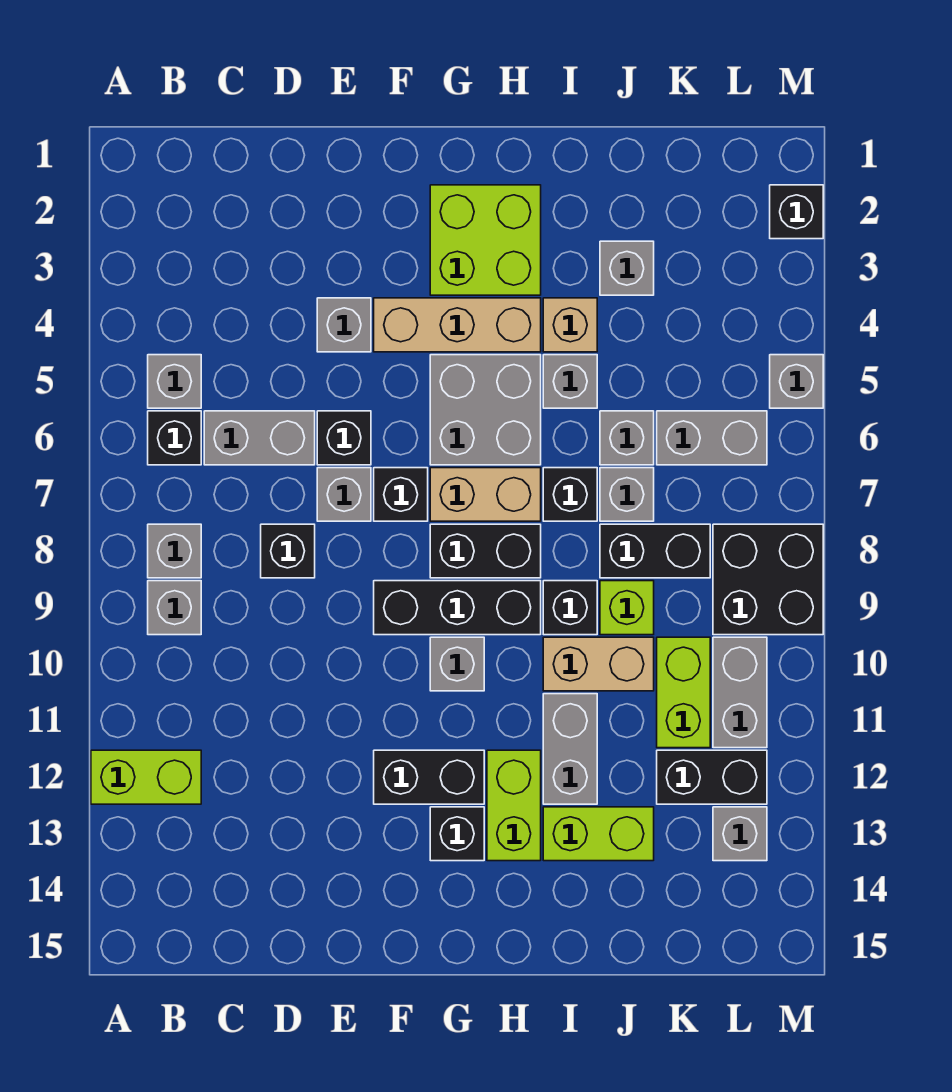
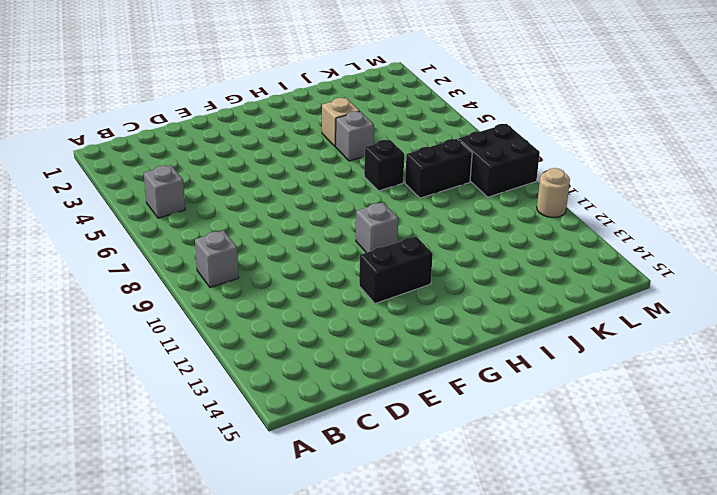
tan 1x1 round brick [537,168,570,217] -> none
none -> lime 1x2 brick [91,750,201,804]
none -> black 1x1 brick [148,411,201,465]
none -> grey 1x1 brick [148,524,201,578]
none -> grey 1x2 brick [204,411,315,465]

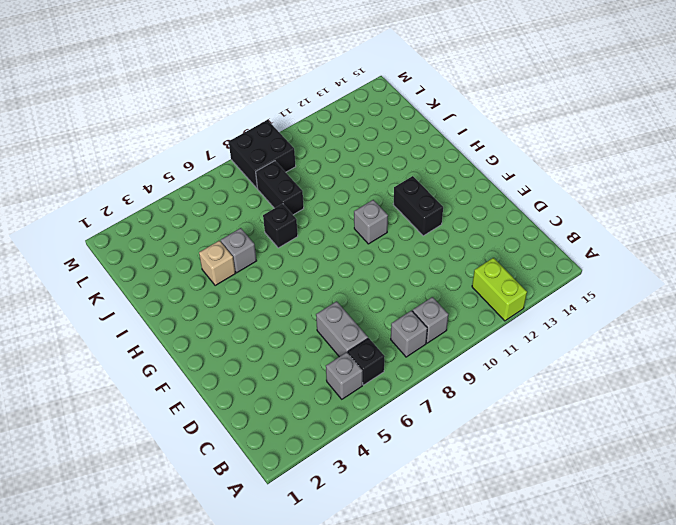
none -> black 1x1 brick [261,524,315,578]
none -> grey 1x1 brick [317,298,371,352]
none -> black 1x1 brick [317,411,371,465]
none -> grey 1x1 brick [317,468,371,521]

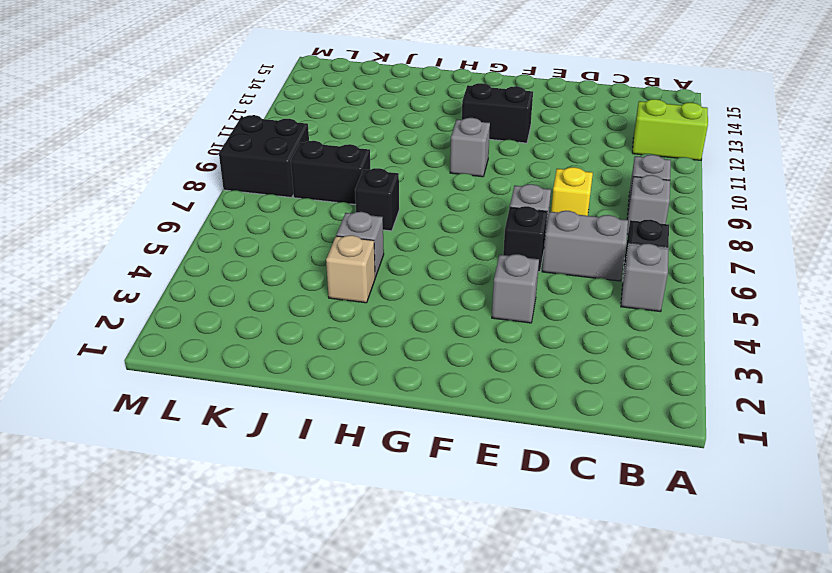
yellow 1x1 brick [551,167,593,216] -> black 1x1 brick [261,524,315,578]
none -> tan 1x3 brick [374,298,541,352]
none -> black 1x1 brick [374,468,428,521]
none -> black 1x3 brick [374,581,541,635]
none -> lime 2x2 brick [430,185,541,295]

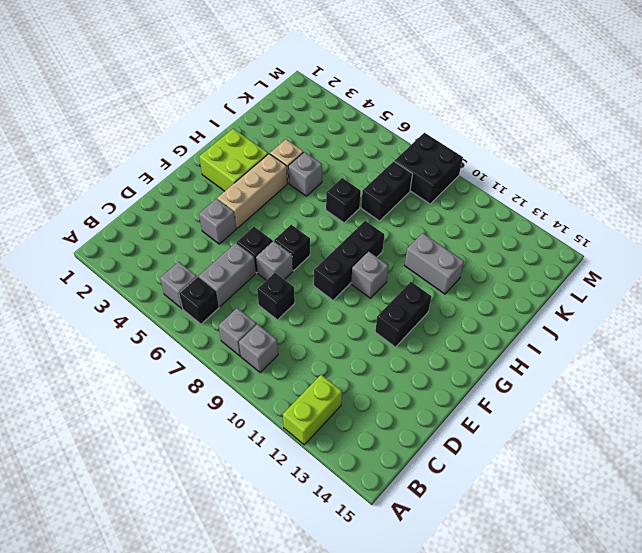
none -> grey 2x2 brick [430,355,541,465]
none -> tan 1x2 brick [430,468,541,521]
none -> black 1x2 brick [430,524,541,578]
none -> black 1x1 brick [430,807,484,861]

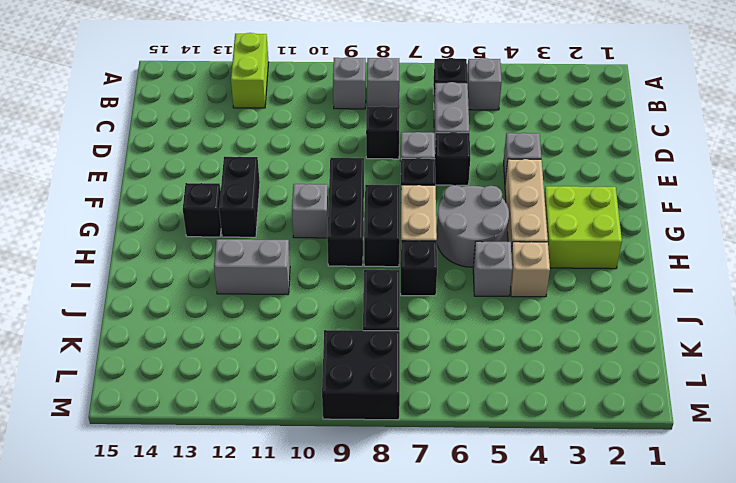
grey 2x2 round brick [437,185,509,267] -> grey 2x2 brick [430,355,541,465]
none -> lime 1x2 brick [487,750,541,861]
none -> black 1x1 brick [543,581,597,635]
none -> tan 1x2 brick [543,637,654,691]
none -> lime 1x2 brick [543,807,654,861]

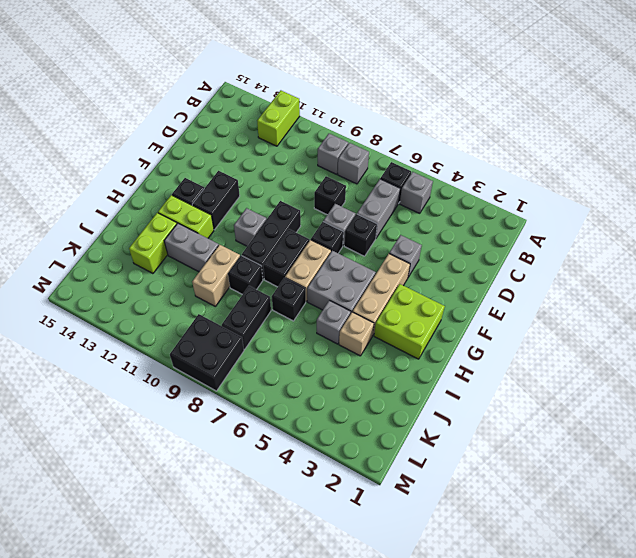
none -> grey 1x1 brick [600,241,654,295]
none -> grey 1x1 brick [600,411,654,465]
none -> grey 1x1 brick [600,468,654,521]
none -> lime 1x1 brick [600,581,654,635]

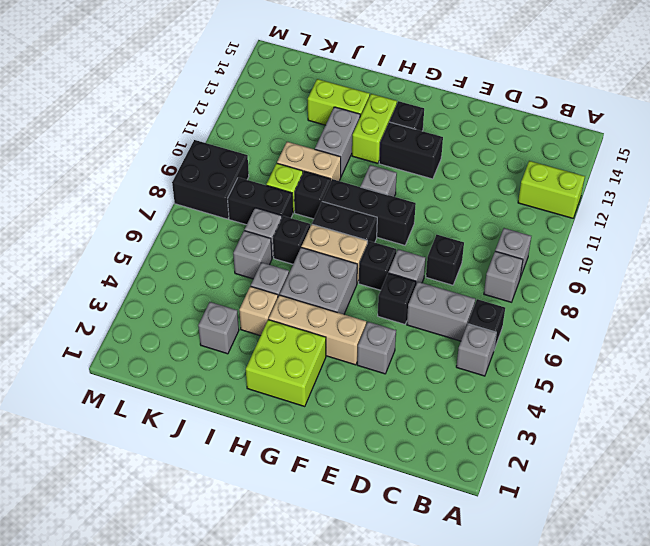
none -> grey 1x2 brick [657,411,767,465]
none -> lime 1x2 brick [657,637,710,748]
none -> black 1x2 brick [657,750,767,804]
none -> grey 1x2 brick [713,637,767,748]

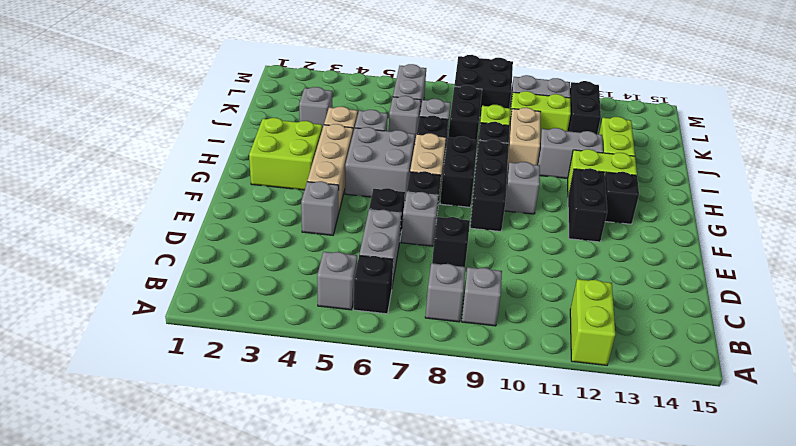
none -> grey 1x1 brick [713,807,767,861]
none -> black 1x1 brick [770,185,823,239]
none -> grey 1x1 brick [770,355,823,408]

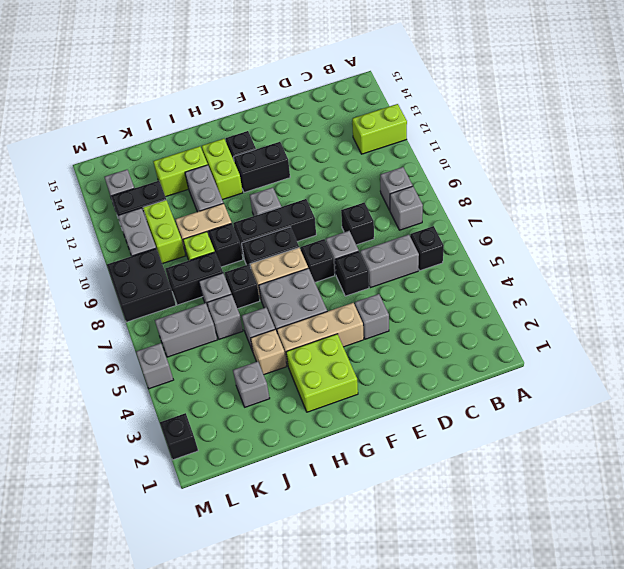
none -> grey 1x1 brick [148,355,201,408]

